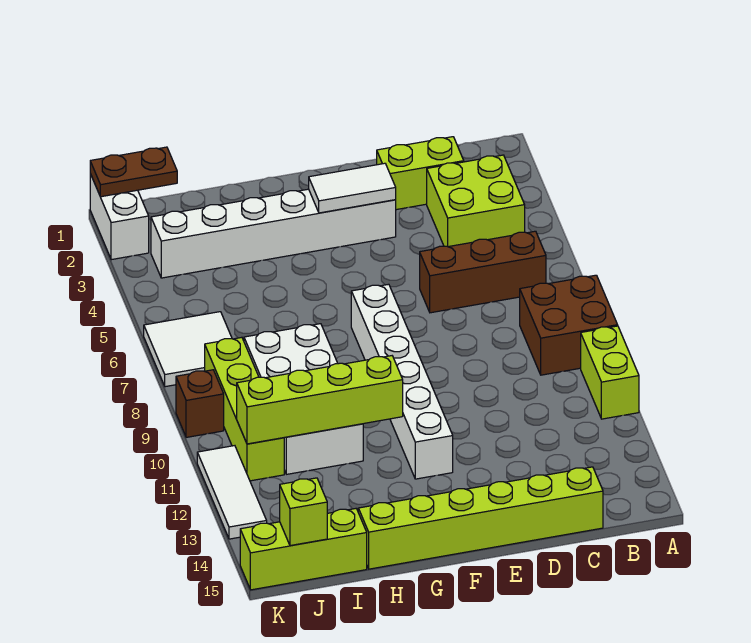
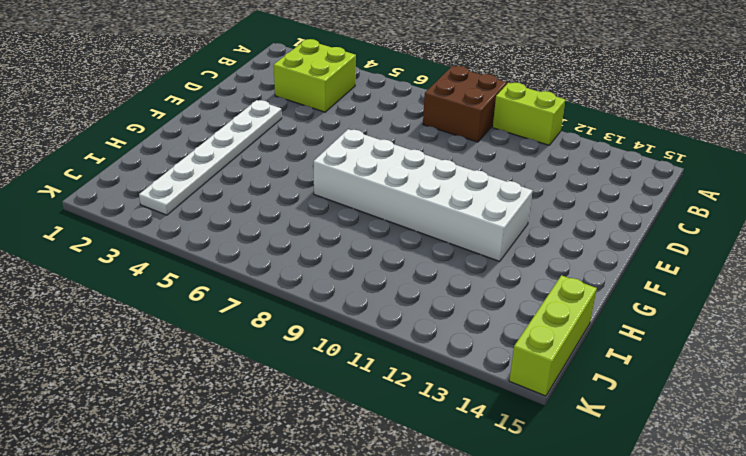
white 1x6 plate [139,100,282,215] -> white 1x6 brick [151,189,396,278]
white 2x6 brick [314,129,533,262] -> white 1x6 brick [351,284,453,479]
none -> brown 1x3 brick [420,231,546,313]
none -> lime 1x2 brick [377,137,464,210]
none -> lime 1x6 brick [358,467,603,569]

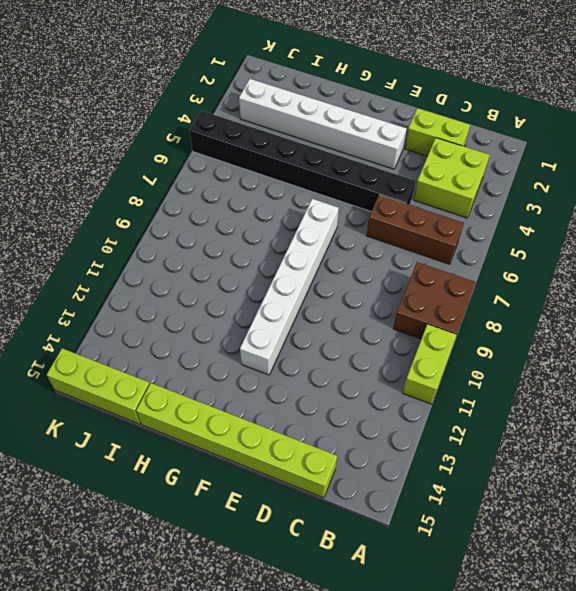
black 1x8 brick [189,111,416,212] -> none
none -> white 2x4 brick [244,324,363,474]
none -> white 2x2 tile [144,312,232,387]
none -> lime 1x4 brick [205,337,284,481]

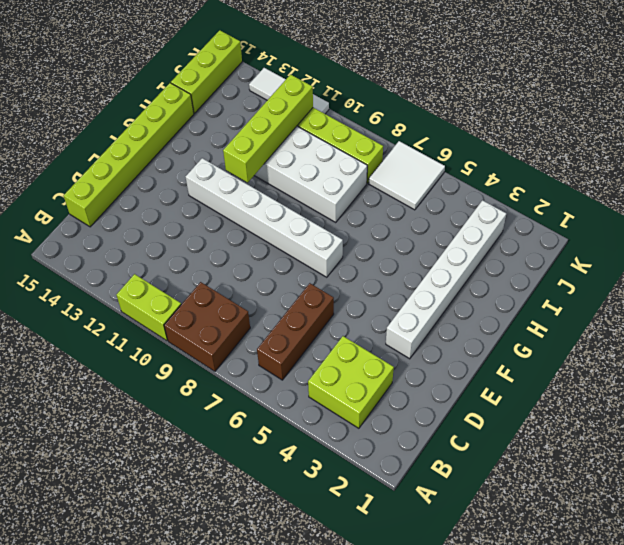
none -> lime 1x2 brick [377,137,464,210]
none -> white 1x2 brick [90,174,149,260]
none -> brown 1x1 brick [176,370,224,437]

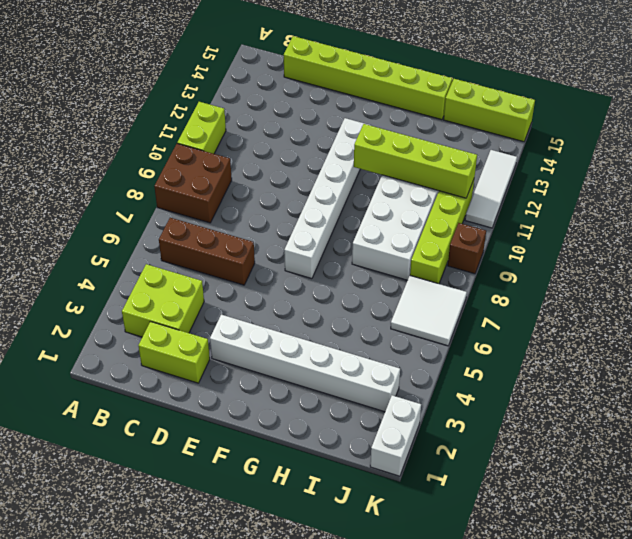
none -> white 1x2 tile [309,163,396,213]
none -> brown 1x2 plate [90,147,177,197]
none -> lime 1x1 brick [280,478,327,546]

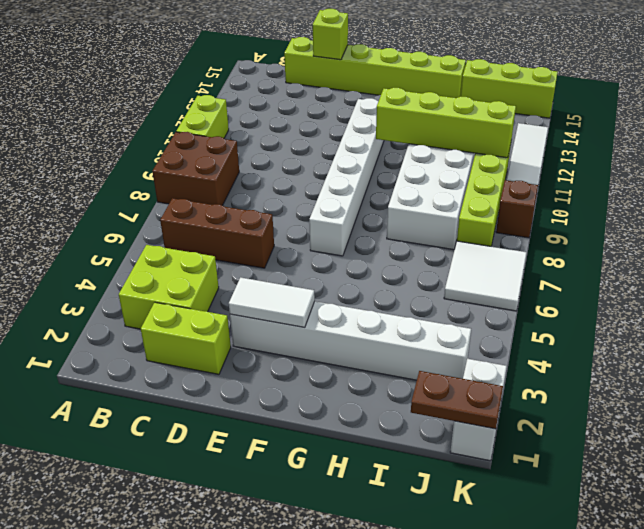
lime 1x1 brick [313,9,348,60] -> lime 1x1 brick moved to [280,478,327,546]

